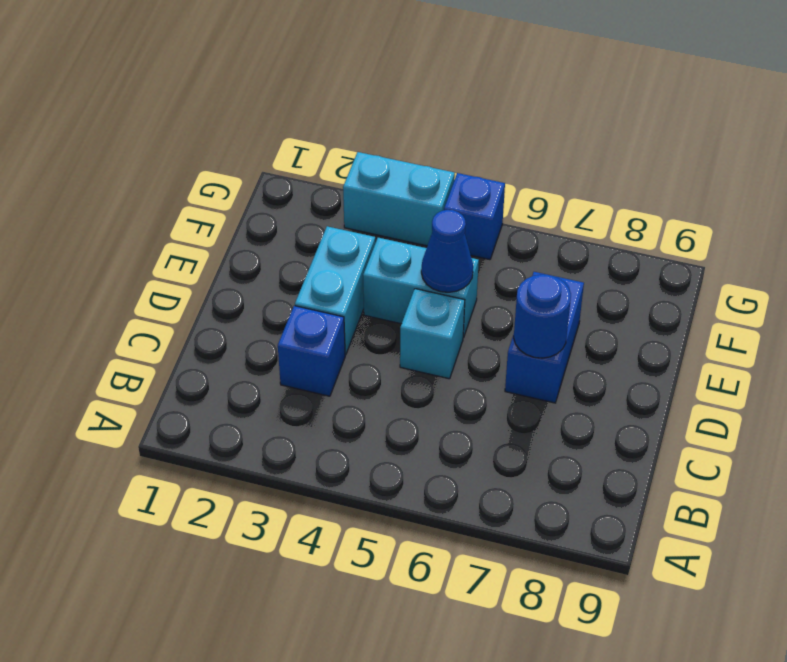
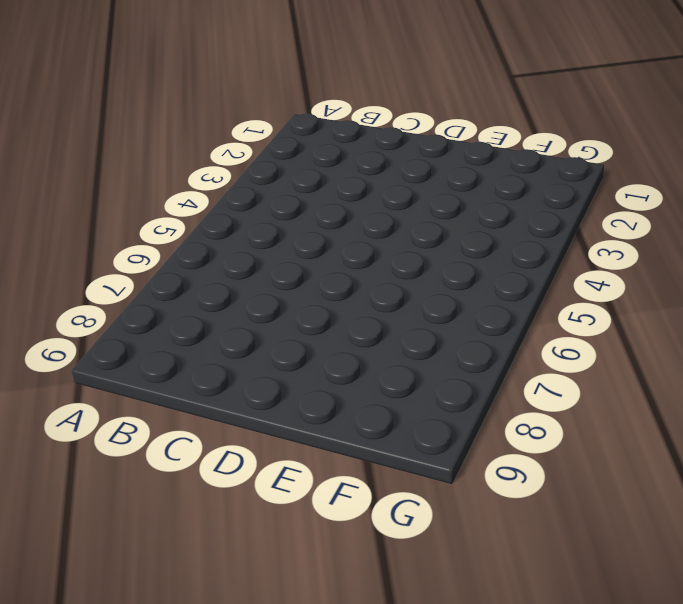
none -> blue 1x1 brick [278,306,345,396]
none -> cyan 1x2 brick [295,226,375,355]

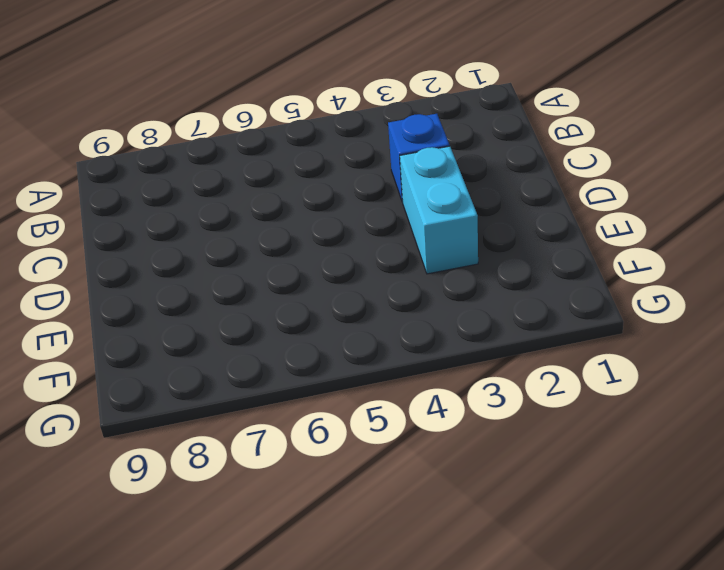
none -> cyan 1x1 brick [400,289,465,379]
none -> blue 1x2 brick [505,272,584,403]

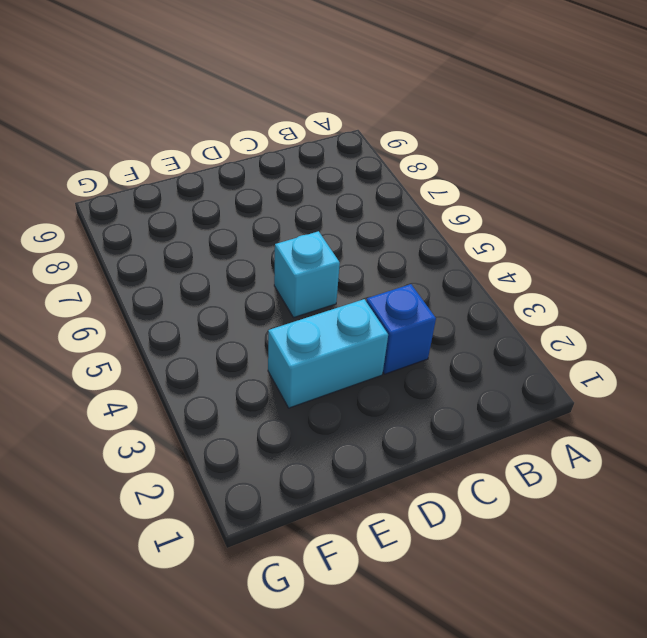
none -> blue 1x2 brick [505,272,584,403]
none -> cyan 1x2 brick [363,238,479,338]

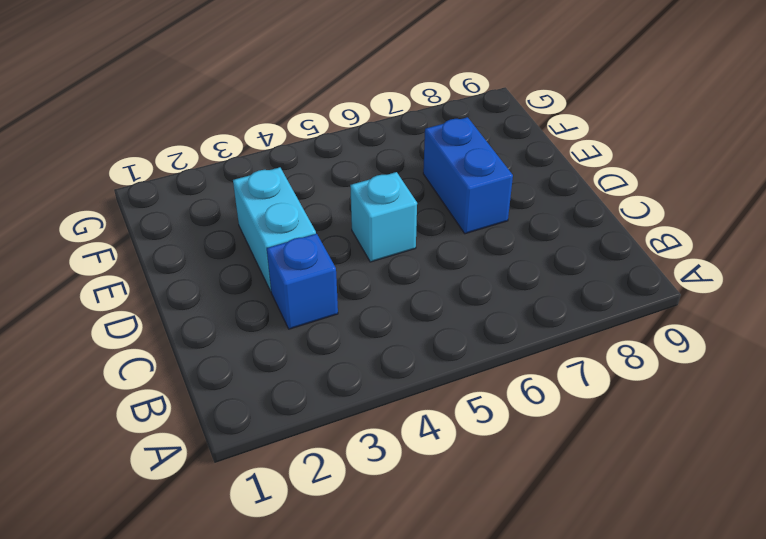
none -> cyan 1x2 brick [363,238,479,338]
none -> cyan 1x2 brick [343,152,455,246]

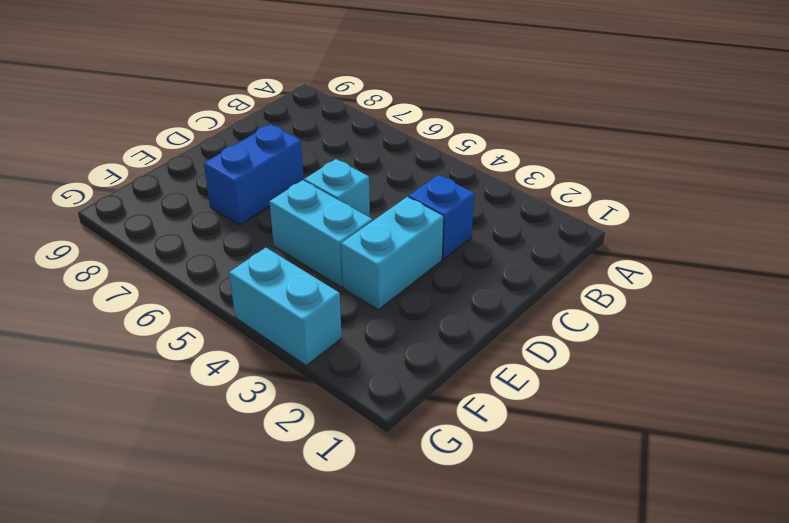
none -> blue 1x1 brick [444,173,505,260]
none -> blue 1x1 round brick [514,274,571,358]

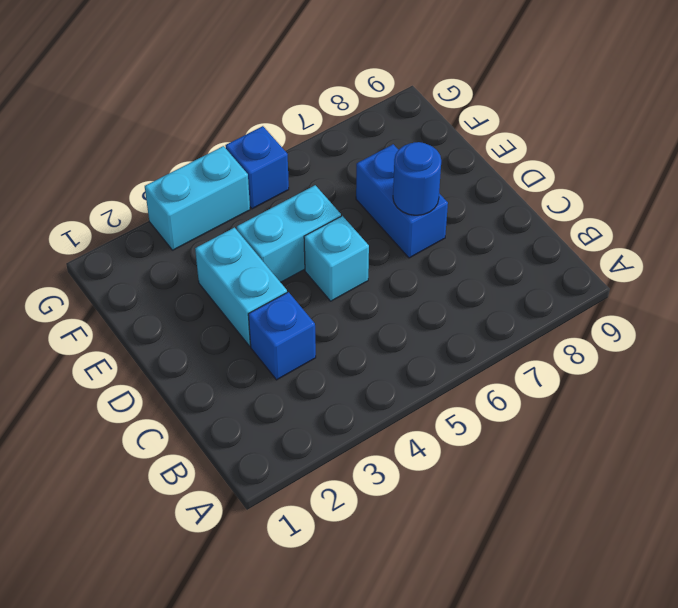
none -> blue 1x1 cone [421,210,473,292]

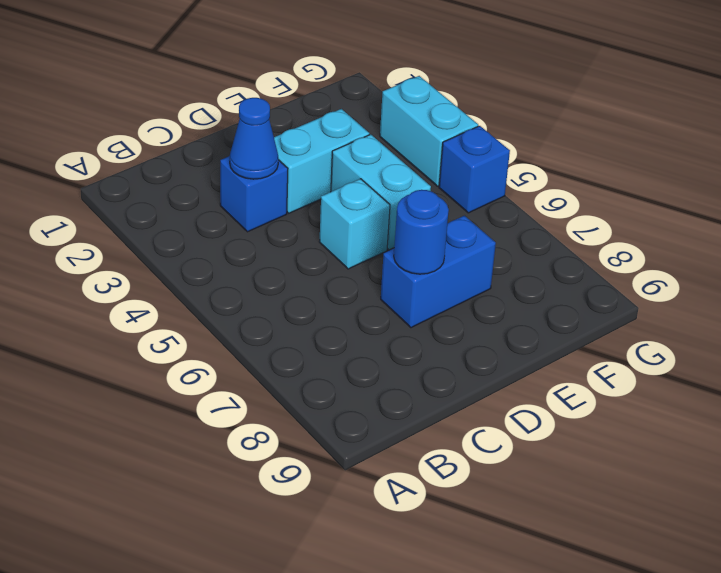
blue 1x1 cone [230,98,278,179] -> blue 1x1 cone moved to [421,210,473,292]

